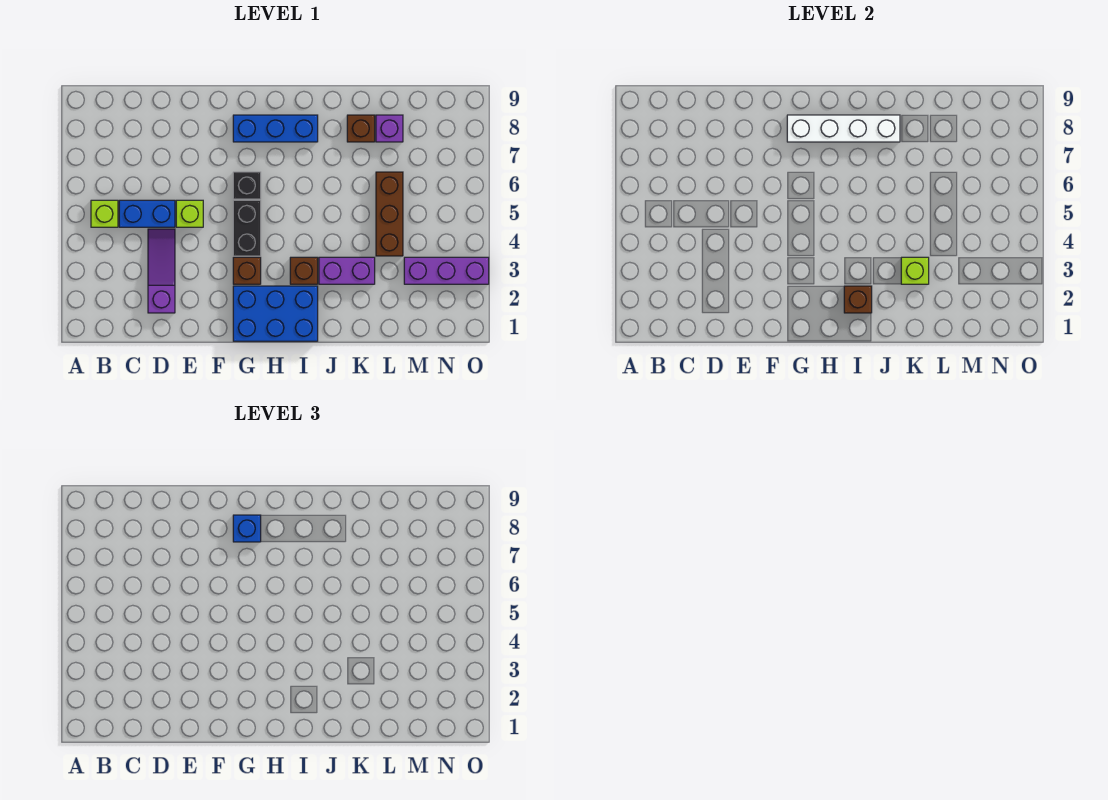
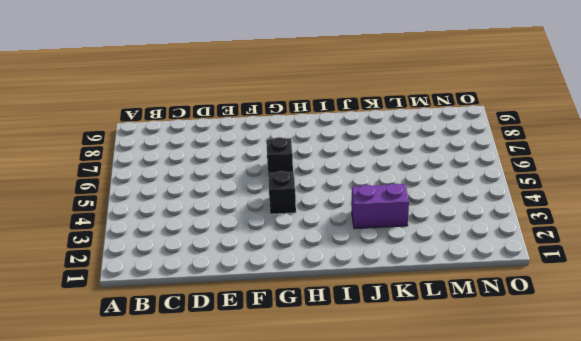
black 1x1 brick [268,171,296,214] -> black 1x2 brick [233,200,261,256]
none -> lime 1x1 brick [91,200,118,227]
none -> blue 1x2 brick [119,200,175,227]
none -> purple 1x3 slope [148,229,175,313]

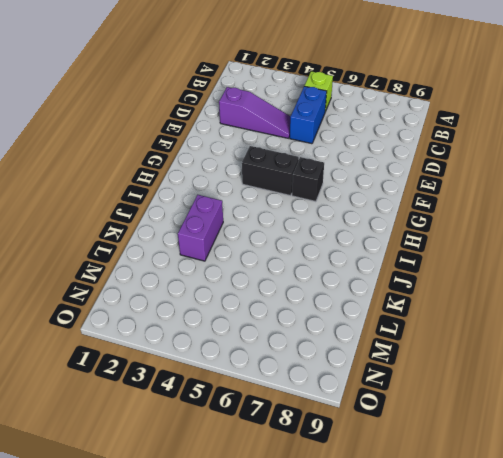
none -> lime 1x1 brick [176,200,203,227]
none -> blue 2x3 brick [233,286,318,341]
none -> brown 1x1 brick [233,257,261,284]

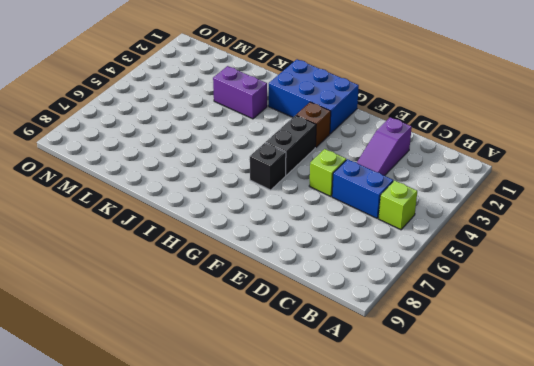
none -> blue 1x3 brick [233,115,318,142]
none -> brown 1x1 brick [290,257,318,284]
none -> brown 1x1 brick [347,115,375,142]

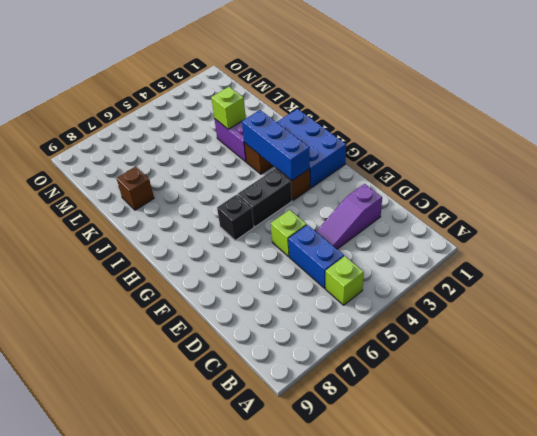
blue 1x3 brick [242,110,310,180] -> blue 1x3 brick moved to [233,115,318,142]
none -> brown 1x3 brick [376,172,403,256]
none -> purple 1x1 brick [376,115,403,142]
none -> purple 1x3 brick [404,257,489,284]

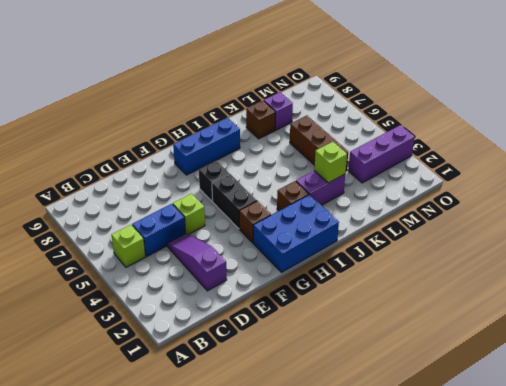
none -> white 1x4 brick [787,115,900,142]
none -> brown 1x1 brick [844,286,872,313]
none -> blue 1x1 brick [233,515,261,542]

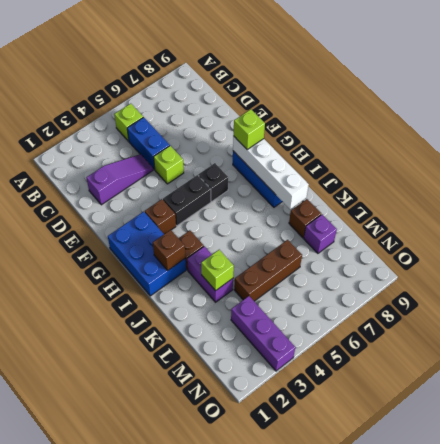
lime 1x1 brick [233,109,265,149] -> blue 1x1 brick [233,515,261,542]

